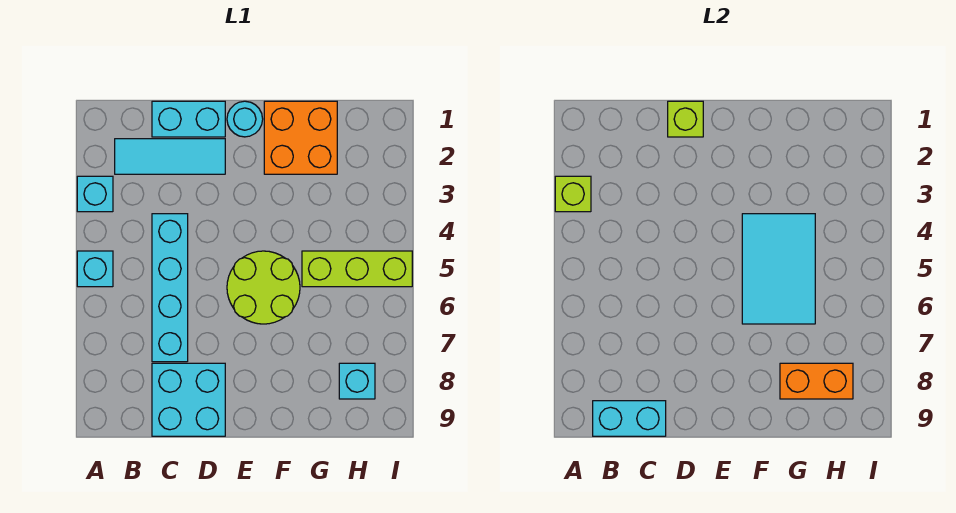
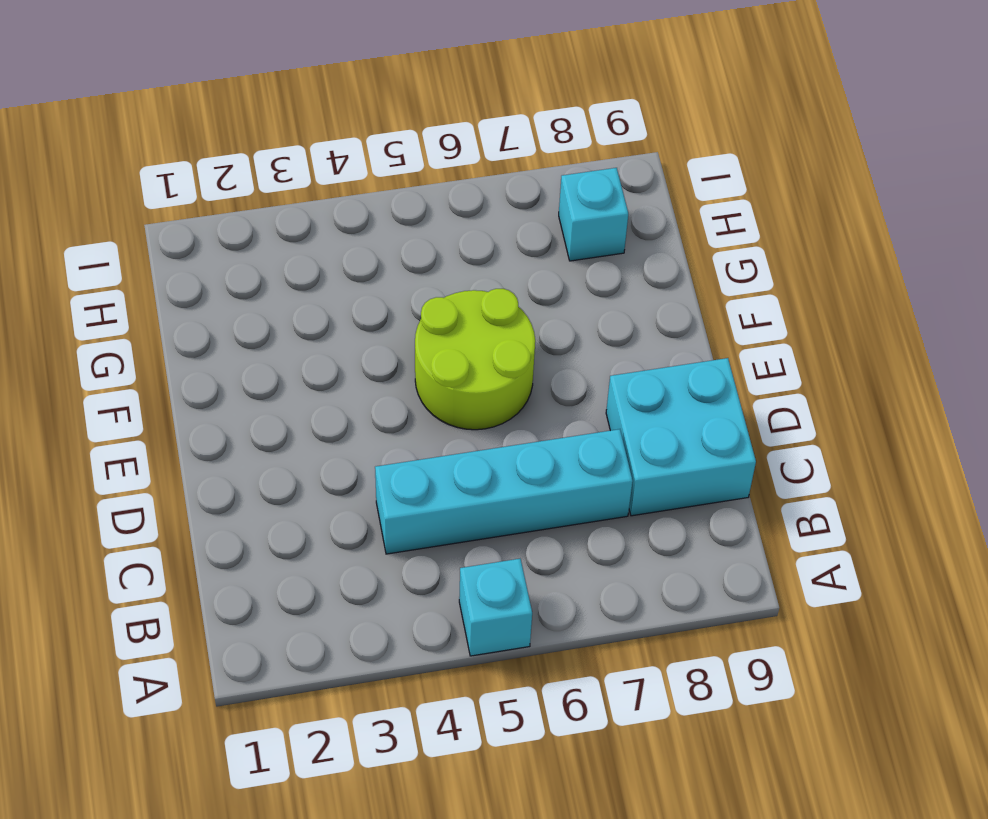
none -> cyan 1x1 brick [77,176,113,212]
none -> cyan 1x3 tile [115,139,225,174]
none -> cyan 1x2 brick [152,101,225,137]

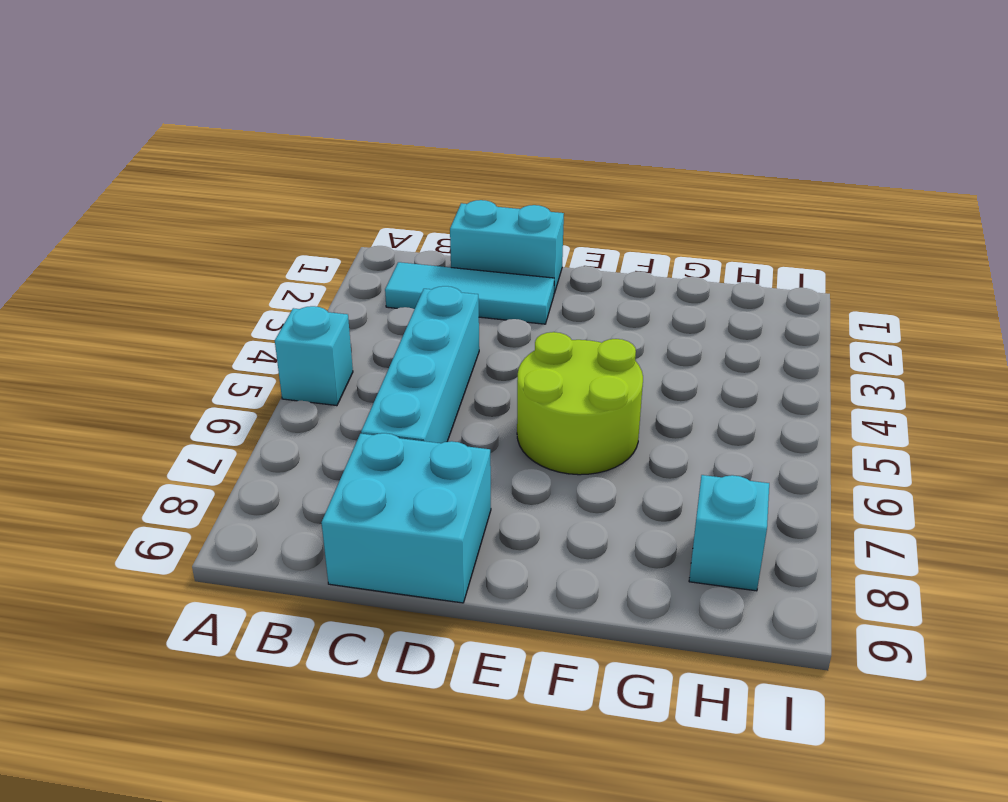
none -> cyan 1x1 brick [77,176,113,212]
none -> cyan 1x1 round brick [227,101,263,137]
none -> orange 2x2 brick [264,101,337,174]

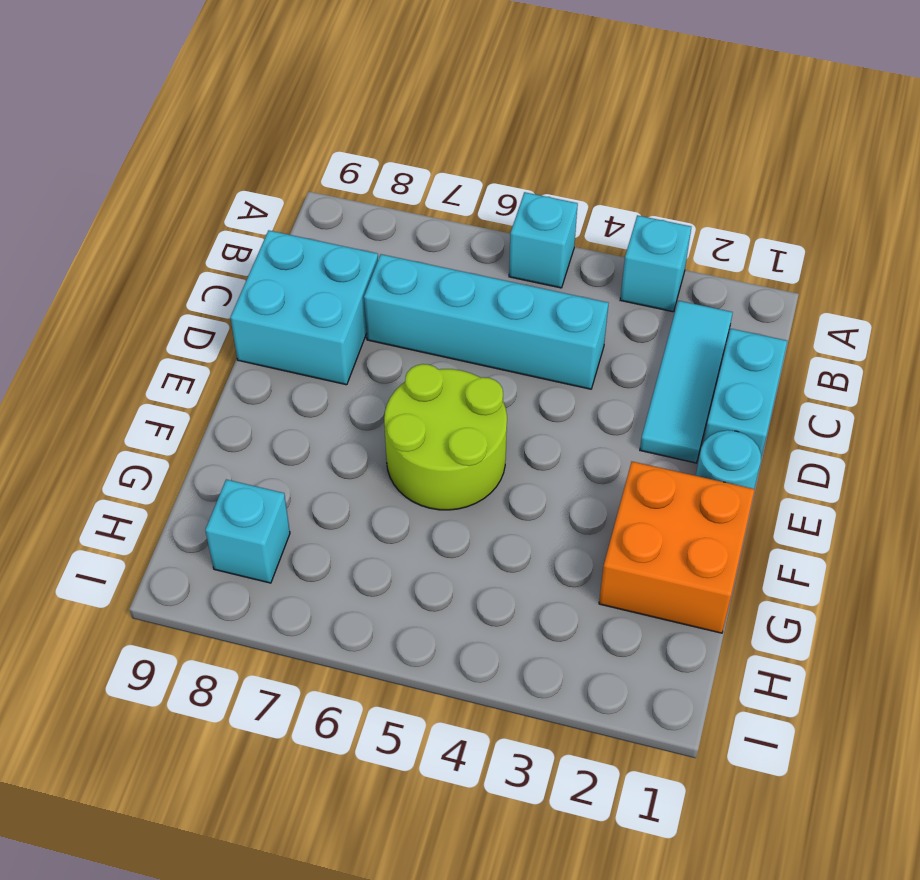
none -> lime 1x3 brick [302,251,412,287]
none -> lime 1x1 brick [555,176,591,212]
none -> cyan 1x2 brick [593,401,666,436]

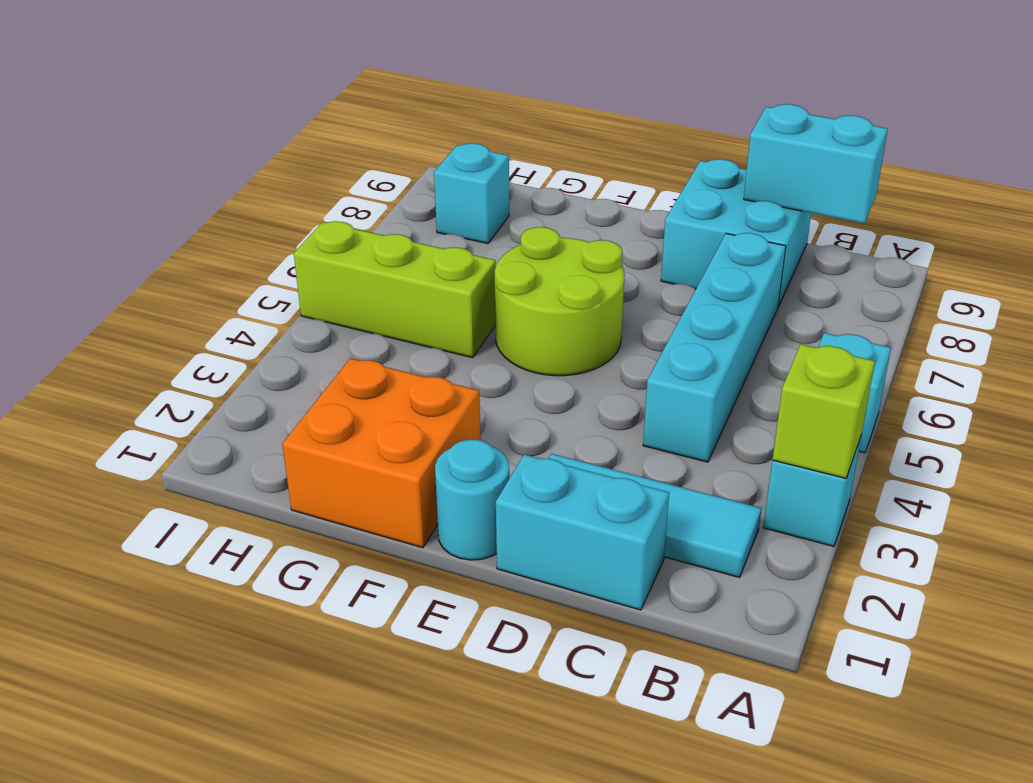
none -> lime 1x1 brick [668,101,703,137]
none -> cyan 2x3 tile [742,214,815,324]
none -> orange 1x2 brick [780,363,853,399]

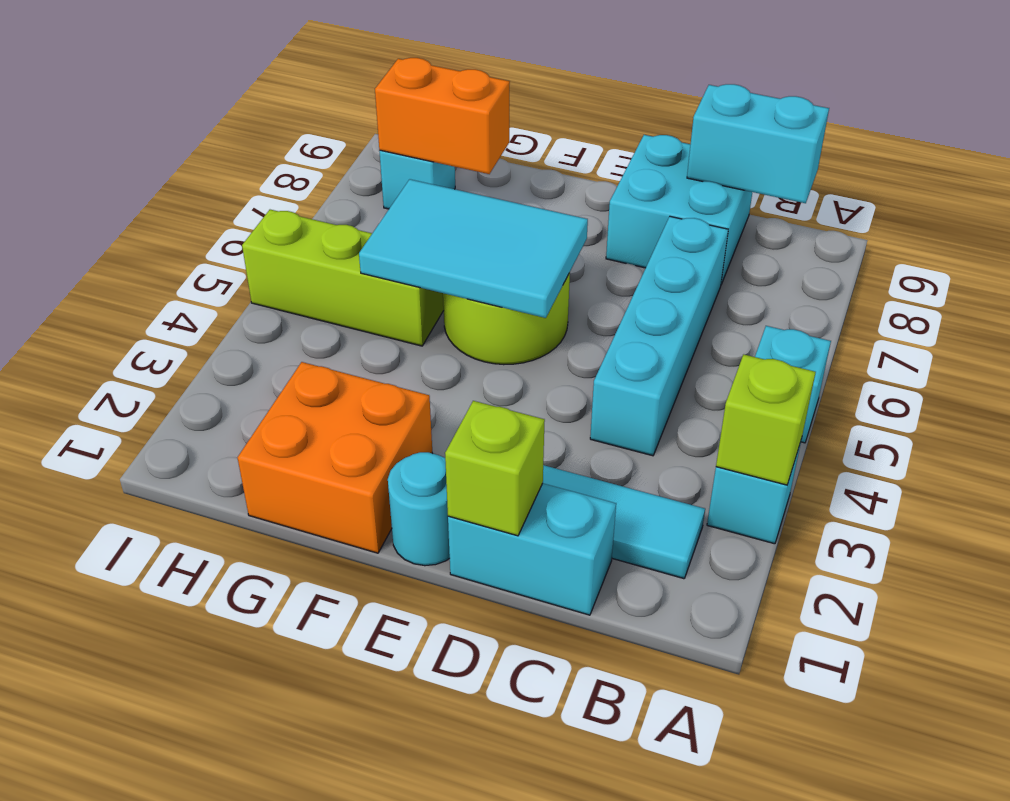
cyan 2x3 tile [359,179,588,318] -> cyan 2x3 tile turned to [742,214,815,324]

